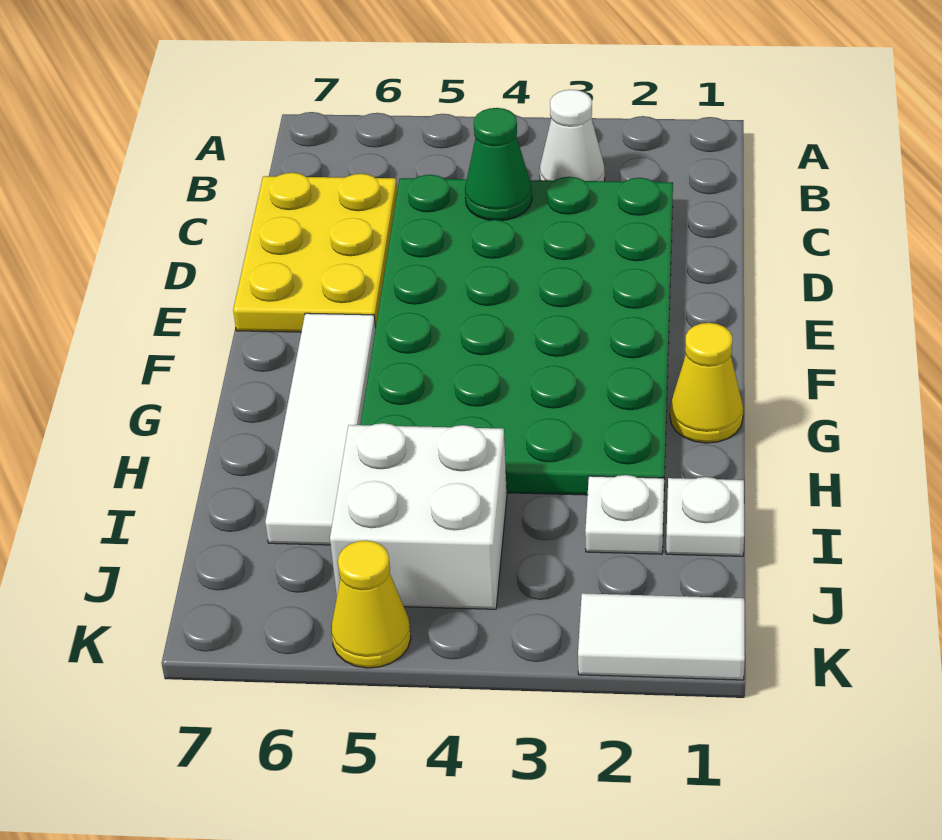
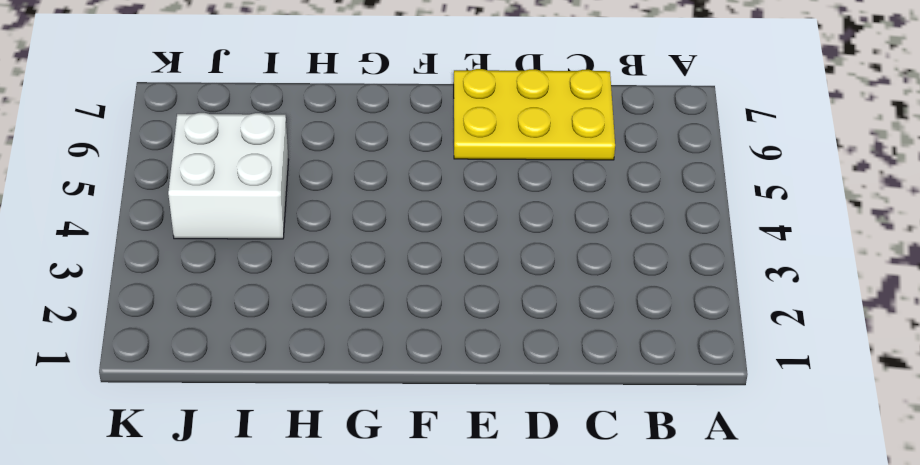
none -> white 1x1 cone [540,90,605,181]
none -> green 4x6 plate [360,175,673,495]

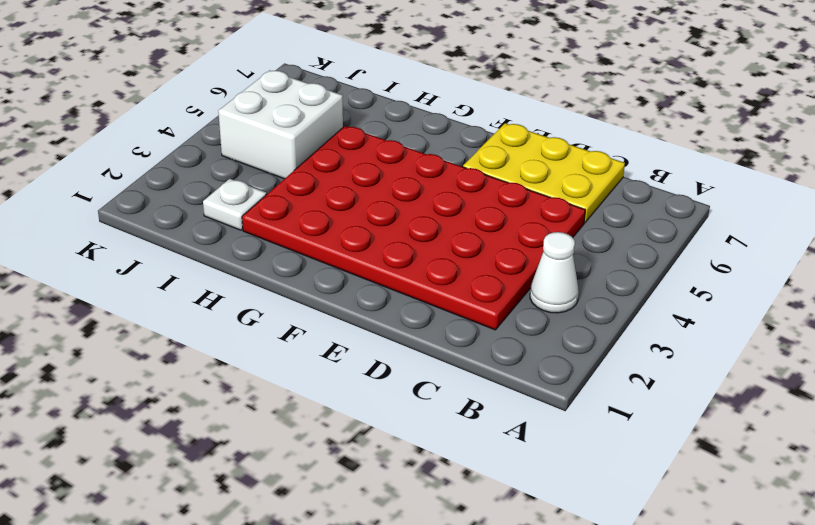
red 4x6 plate [242,126,585,330] -> green 4x6 plate [360,175,673,495]
none -> white 1x4 tile [265,313,376,545]
none -> yellow 1x1 cone [670,323,743,443]

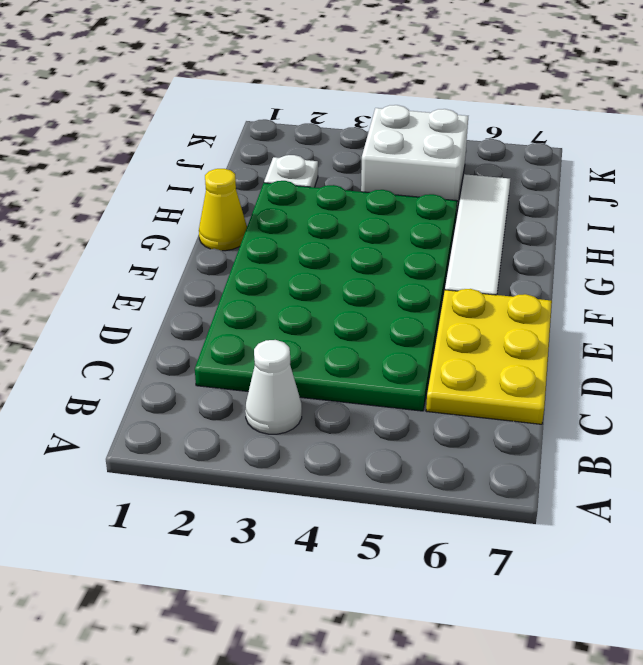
none -> white 1x1 plate [666,477,744,556]
none -> white 1x2 tile [578,593,745,680]

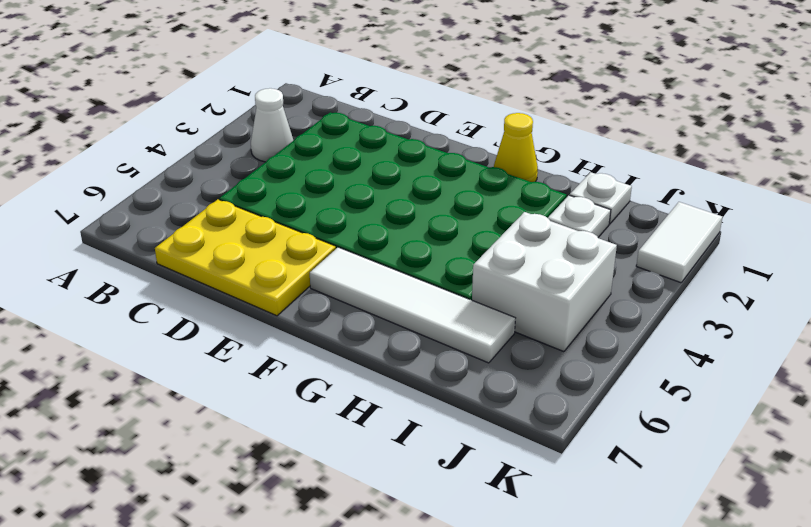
none -> yellow 1x1 cone [331,540,411,668]
none -> green 1x1 cone [465,108,532,220]

